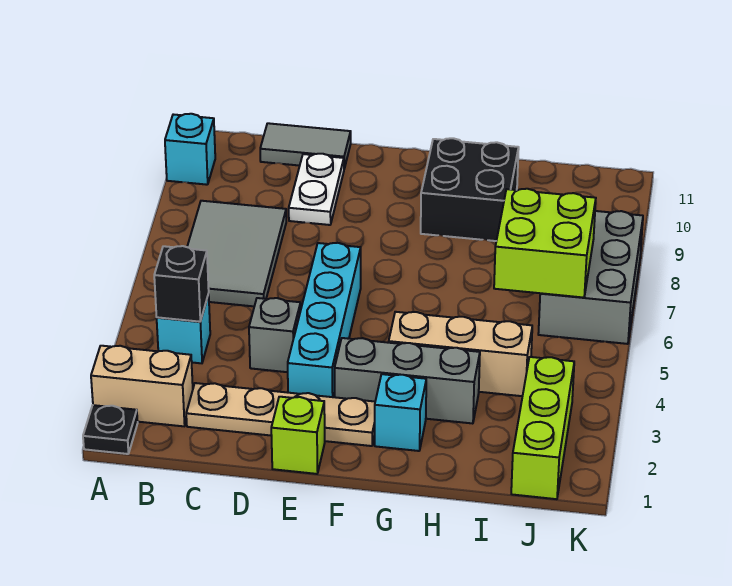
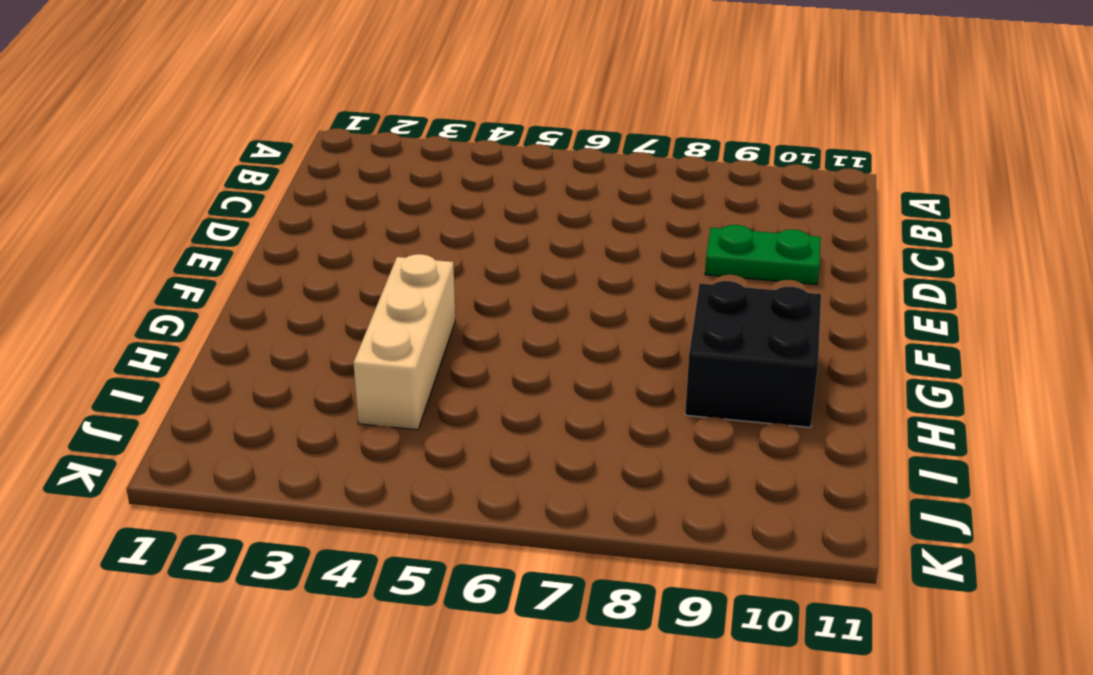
green 1x2 plate [705,225,821,285] -> white 1x2 plate [289,154,344,225]
none -> black 1x1 plate [83,405,138,454]
none -> tan 1x2 brick [91,346,193,426]
none -> cyan 1x1 brick [165,114,215,185]

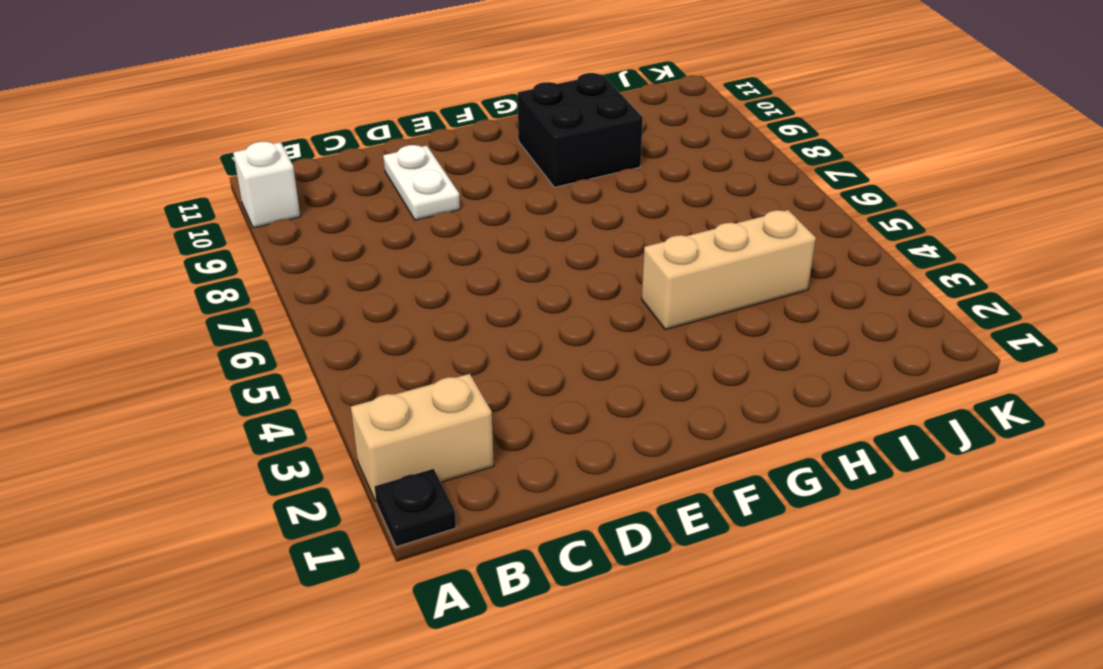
white 1x1 brick [233,142,300,228] -> cyan 1x1 brick [165,114,215,185]
none -> cyan 1x1 brick [157,294,210,363]
none -> grey 2x3 tile [187,201,286,306]
none -> tan 1x4 plate [186,383,375,446]

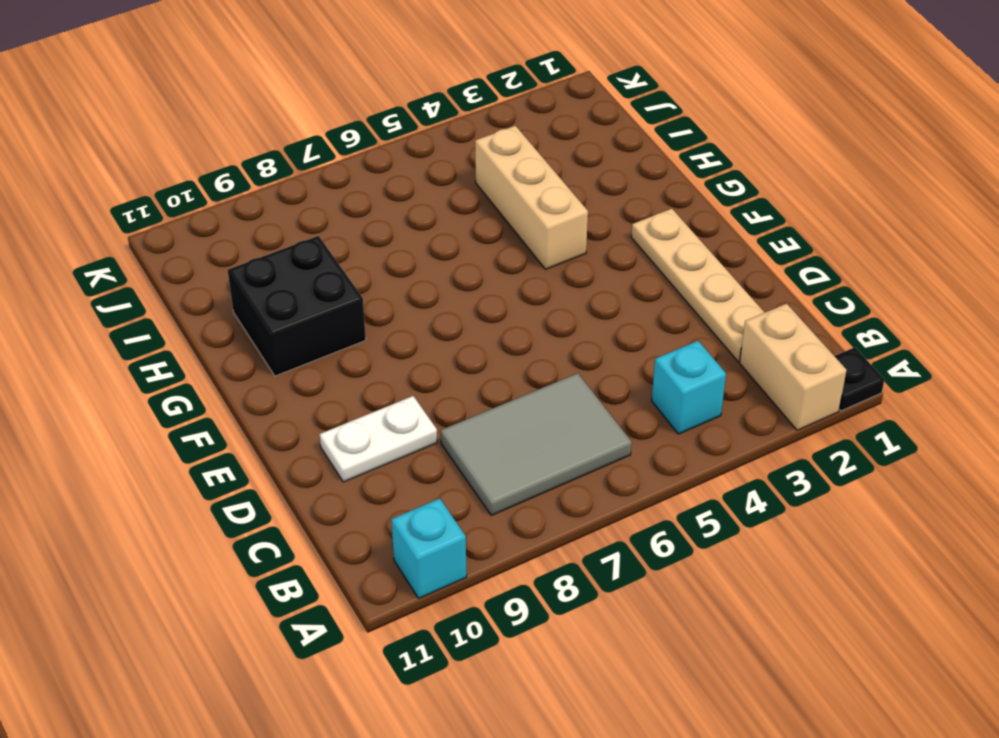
none -> grey 1x2 tile [260,123,351,169]
none -> grey 1x1 brick [249,298,301,372]
none -> lime 1x1 brick [271,397,325,474]

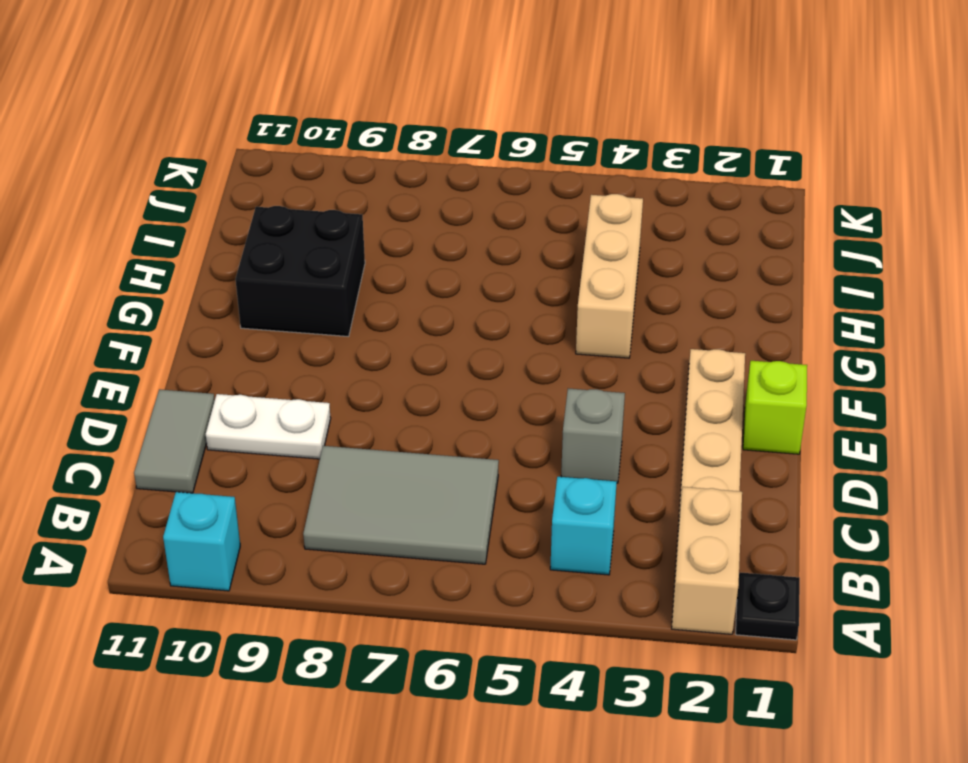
none -> cyan 1x4 brick [288,243,361,397]
none -> grey 1x3 brick [335,338,480,424]
none -> cyan 1x1 brick [375,374,426,451]

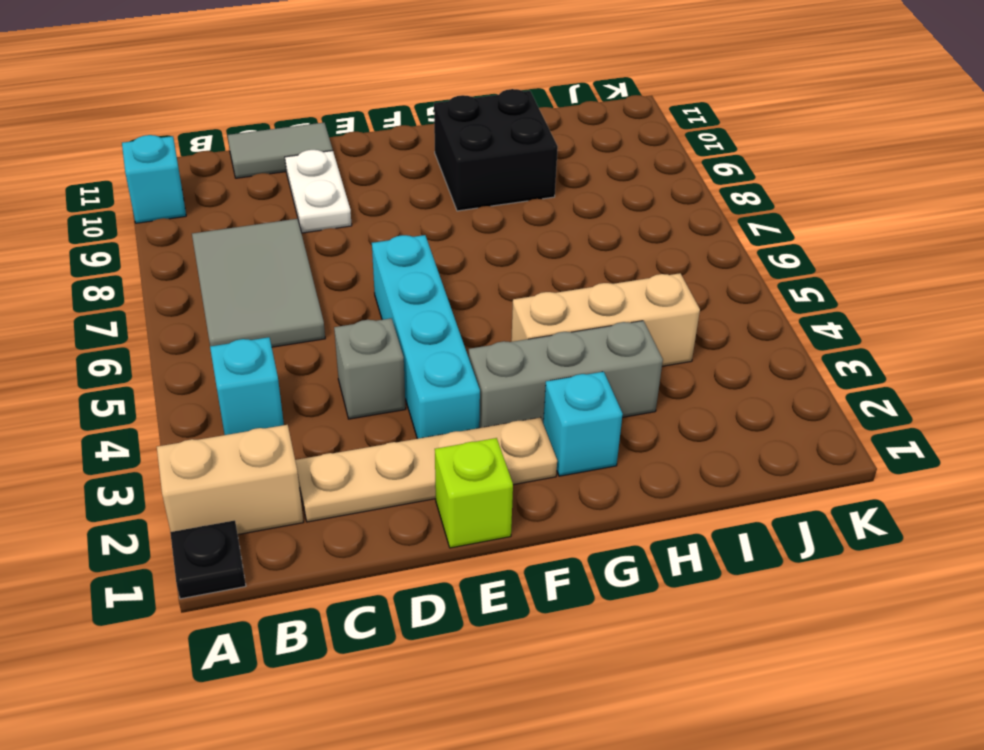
none -> lime 1x3 brick [511,357,574,499]
none -> grey 2x3 brick [538,211,643,344]
none -> black 1x1 brick [154,246,209,322]

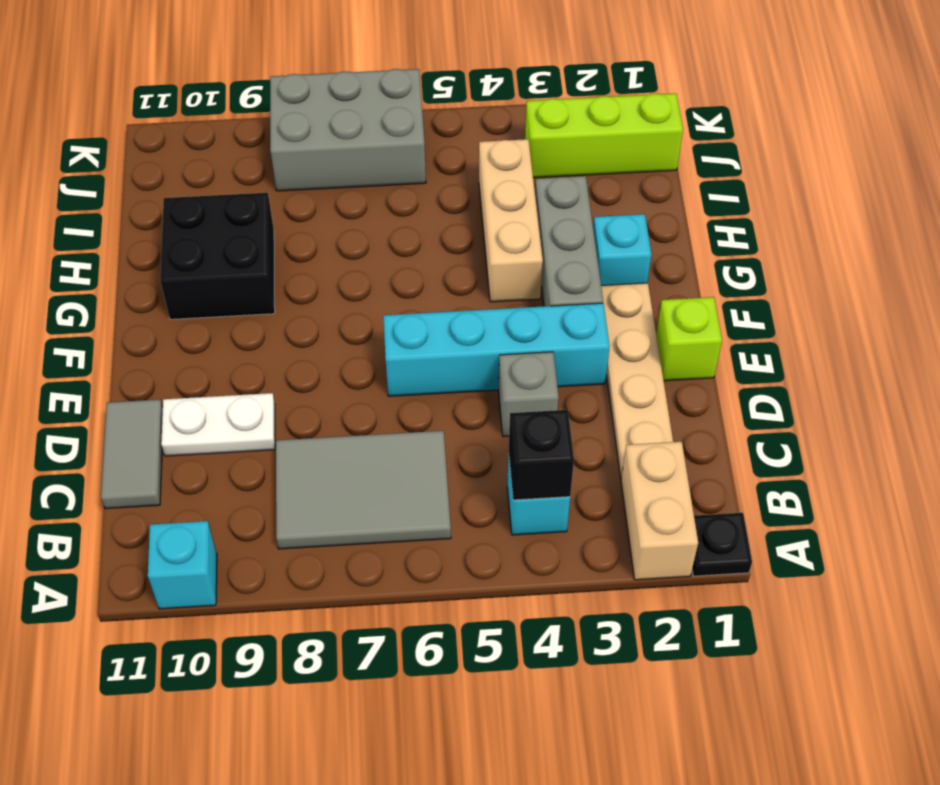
none -> lime 2x2 brick [494,189,596,298]

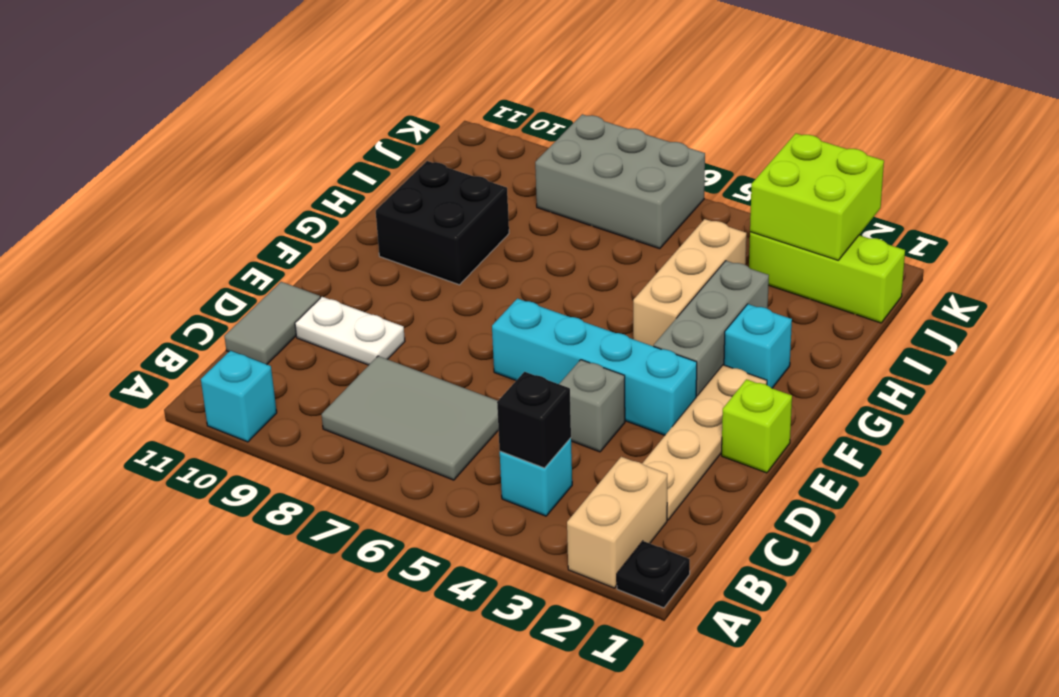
lime 2x2 brick [750,133,884,260] -> lime 2x2 brick moved to [494,189,596,298]

